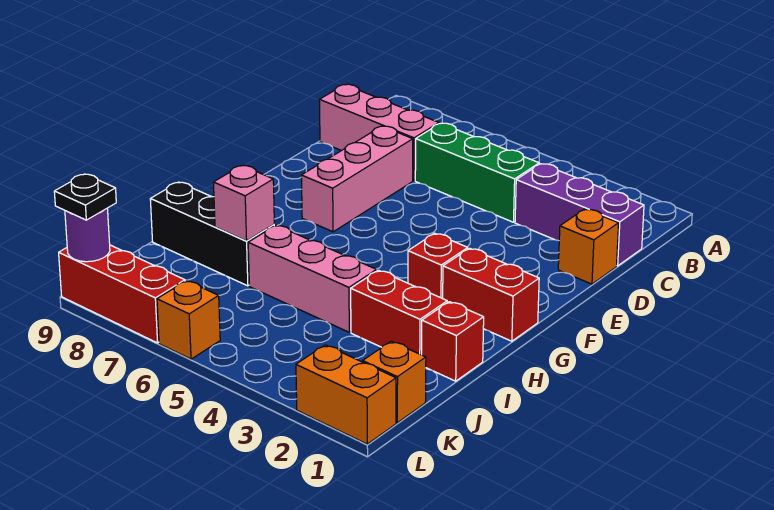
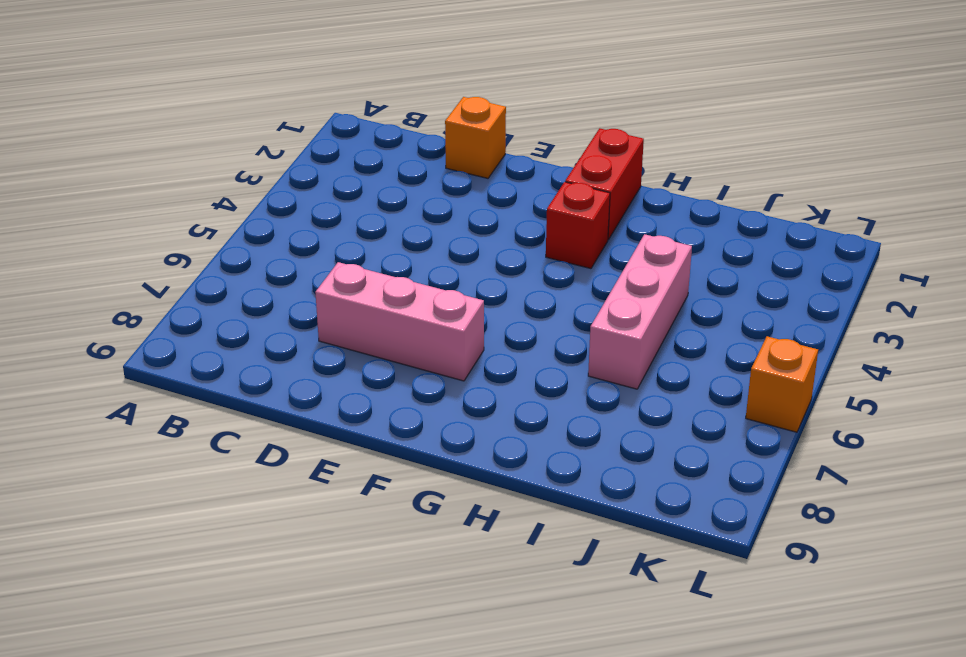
none -> purple 1x3 brick [515,164,644,266]
none -> green 1x3 brick [415,123,539,222]
none -> pink 1x3 brick [319,84,439,181]

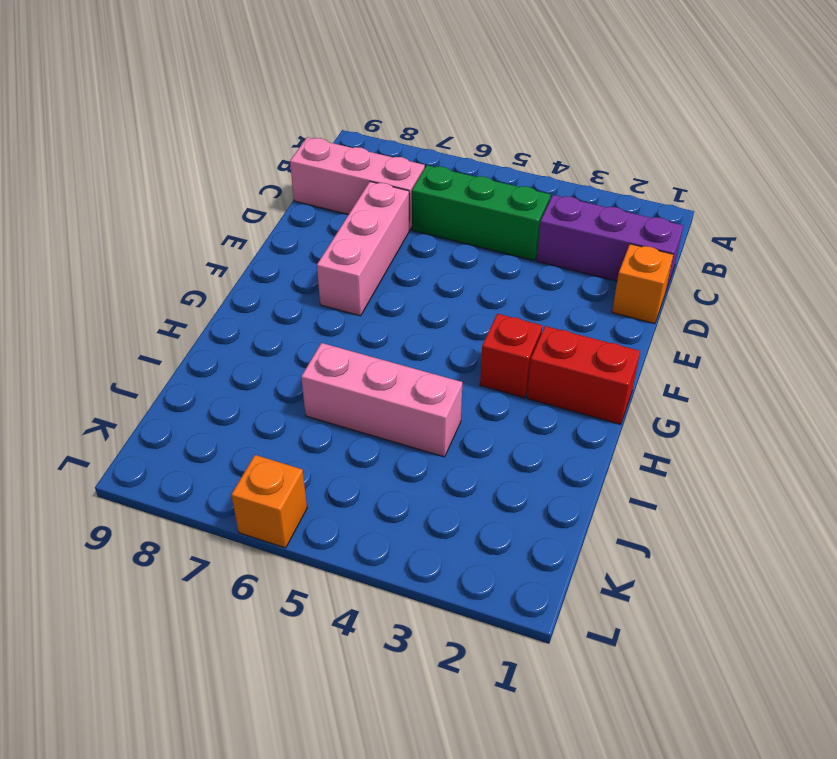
none -> red 1x1 brick [422,302,484,381]
none -> red 1x2 brick [351,270,447,355]
none -> black 1x3 brick [150,182,274,286]

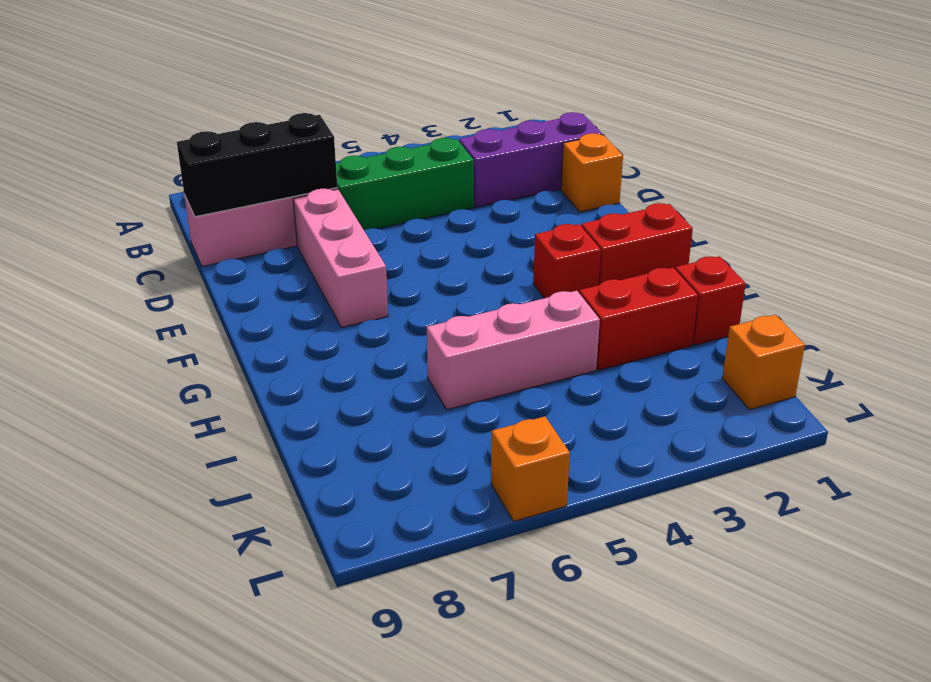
black 1x3 brick [177,113,337,217] -> black 1x3 brick moved to [150,182,274,286]
none -> orange 1x2 brick [296,345,396,444]
none -> red 1x3 brick [59,245,185,343]
none -> pink 1x1 brick [213,166,274,241]

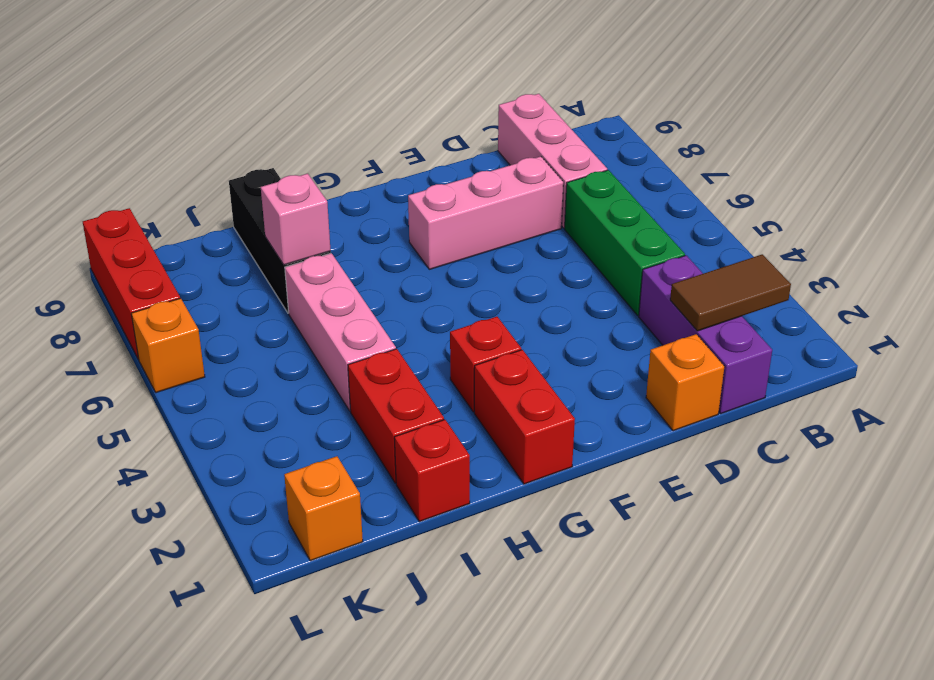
brown 1x2 tile [670,254,791,331] -> none
none -> orange 1x2 brick [296,345,396,444]
none -> purple 1x1 round brick [65,208,110,262]
none -> black 1x1 plate [54,174,116,220]

